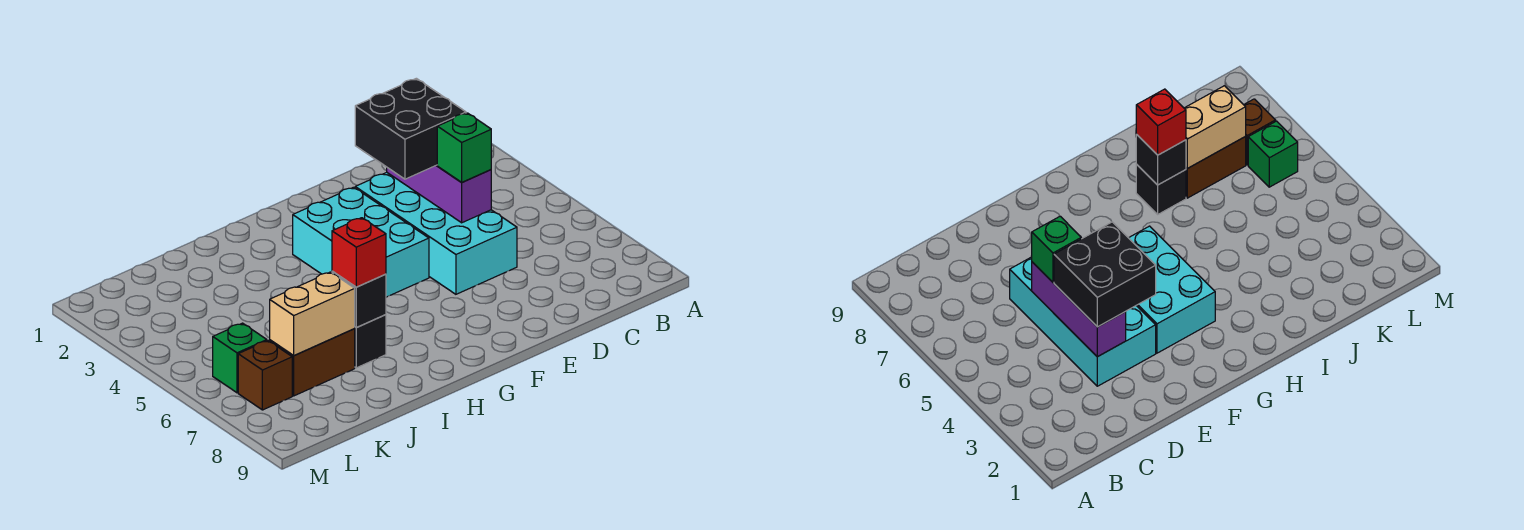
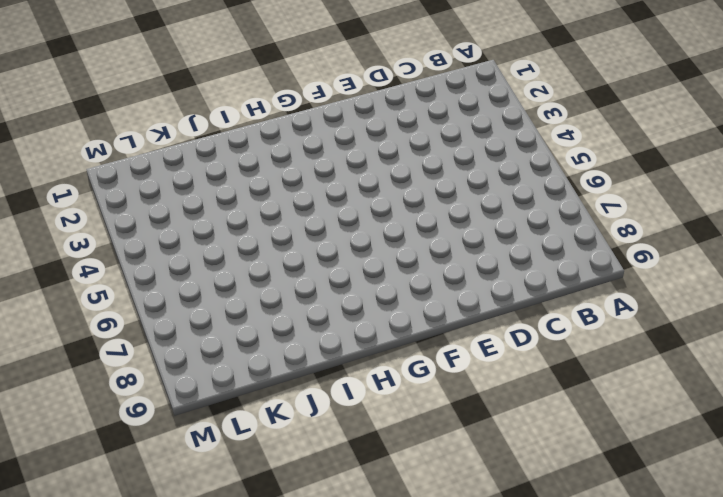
none -> cyan 2x4 brick [355,172,517,294]
none -> cyan 2x3 brick [293,187,429,297]
none -> black 1x1 brick [354,315,386,368]

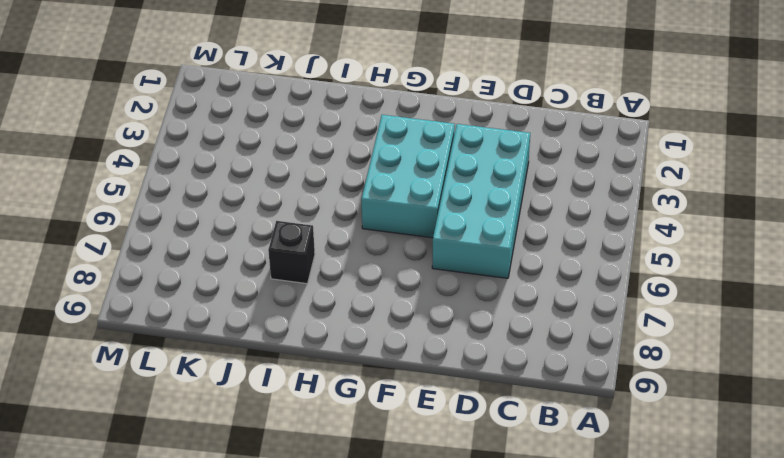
none -> brown 1x2 brick [270,329,355,396]
none -> green 1x1 brick [213,323,267,393]
none -> brown 1x1 brick [238,341,292,410]

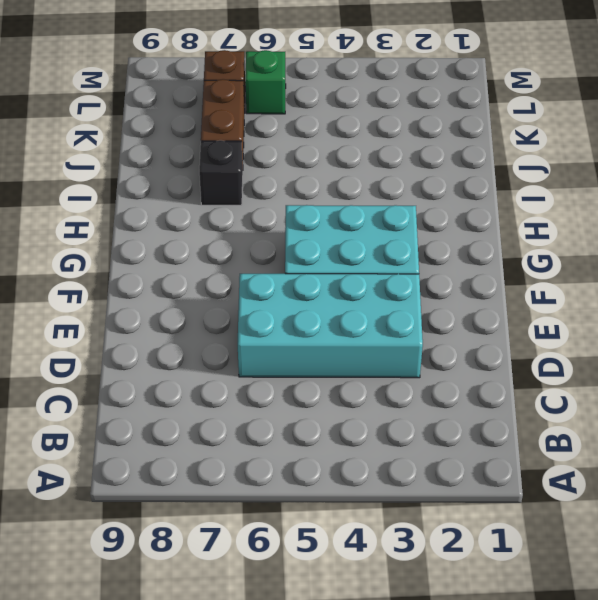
none -> purple 1x3 brick [387,165,491,223]
none -> black 1x1 brick [332,271,386,328]
none -> tan 1x2 brick [270,272,355,356]

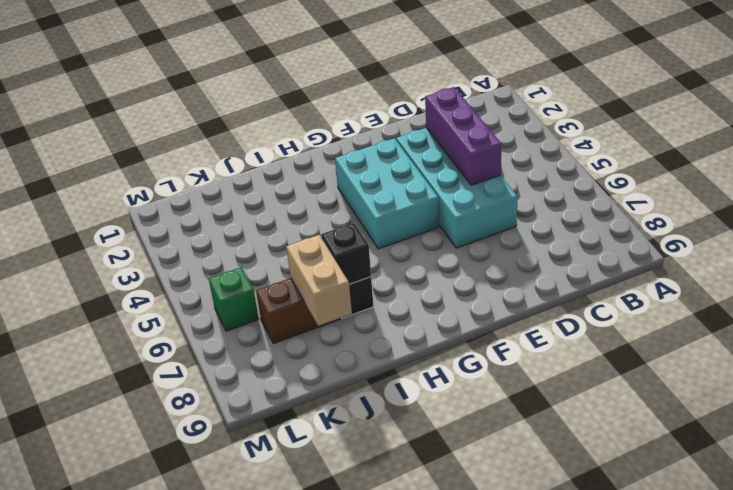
tan 1x2 brick [286,235,352,326] -> tan 1x2 brick turned to [270,272,355,356]
none -> brown 1x1 brick [238,341,292,410]
none -> black 2x2 brick [355,78,466,179]
none -> green 1x1 brick [437,113,491,182]

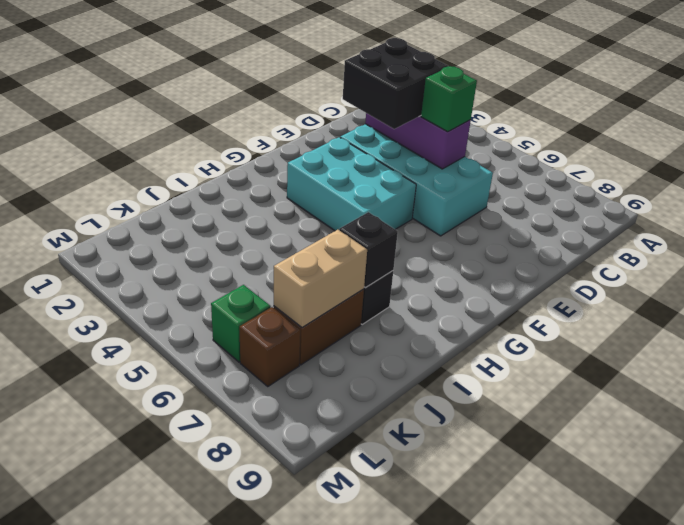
none -> red 1x1 brick [332,218,386,287]

